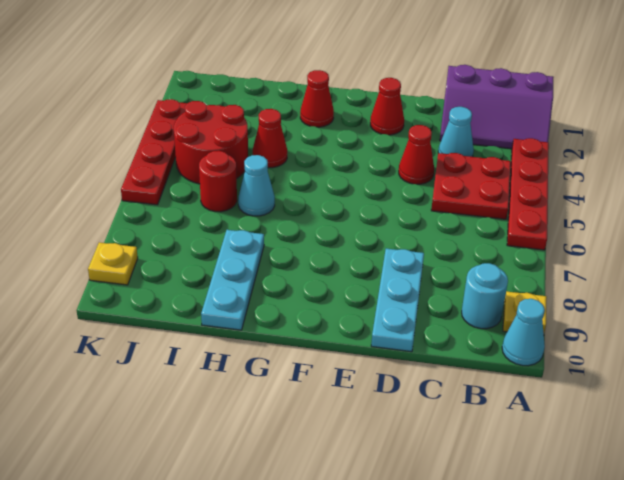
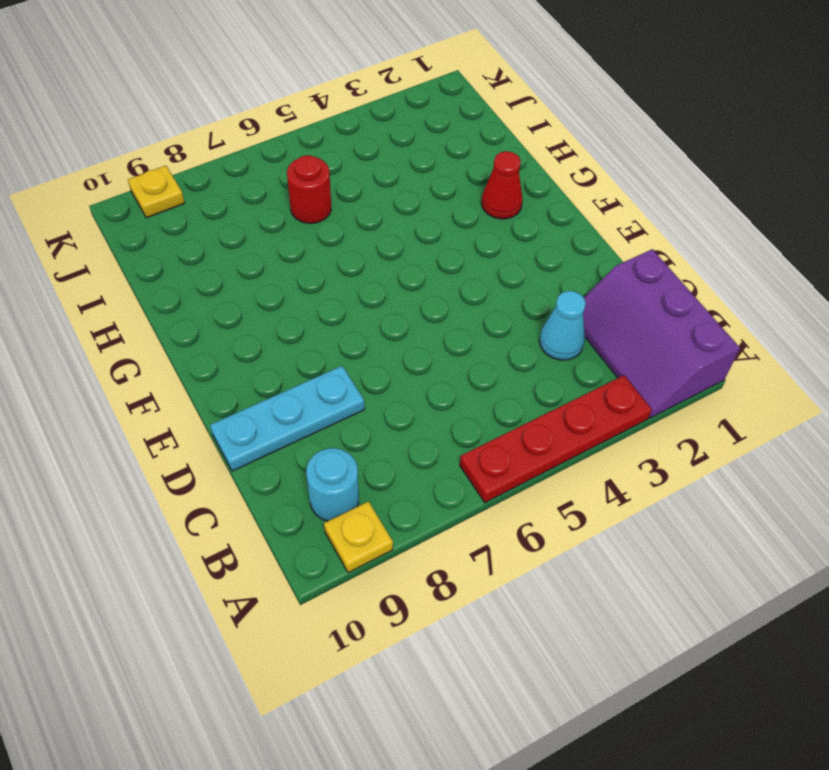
none -> cyan 1x1 cone [502,299,545,366]
none -> red 2x2 plate [431,153,511,219]
none -> red 1x1 cone [399,125,434,184]

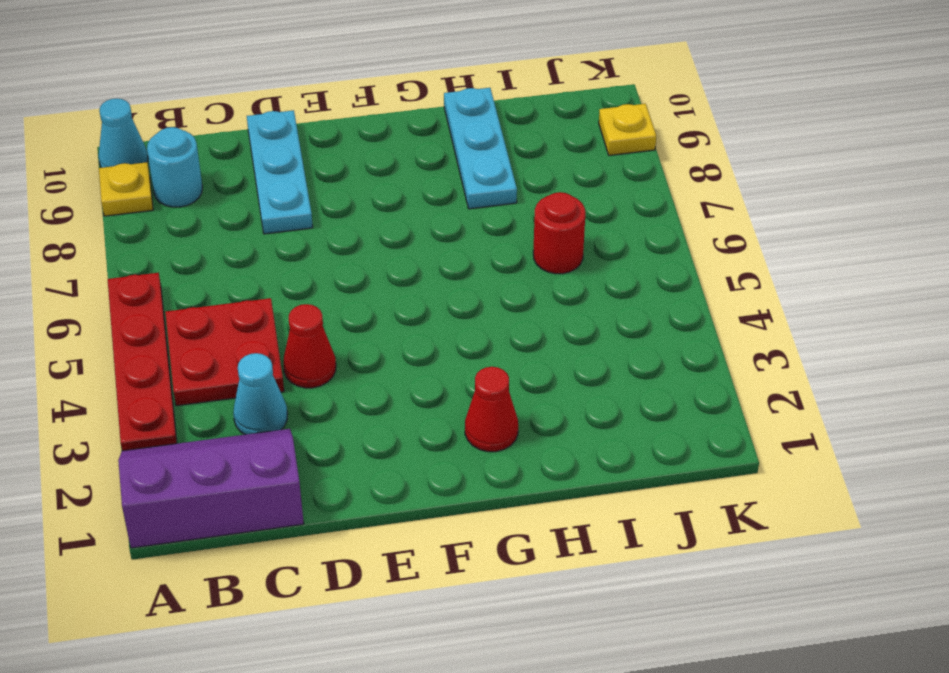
none -> red 1x1 cone [370,78,404,135]
none -> red 1x1 cone [253,109,287,168]
none -> cyan 1x1 cone [238,155,275,216]

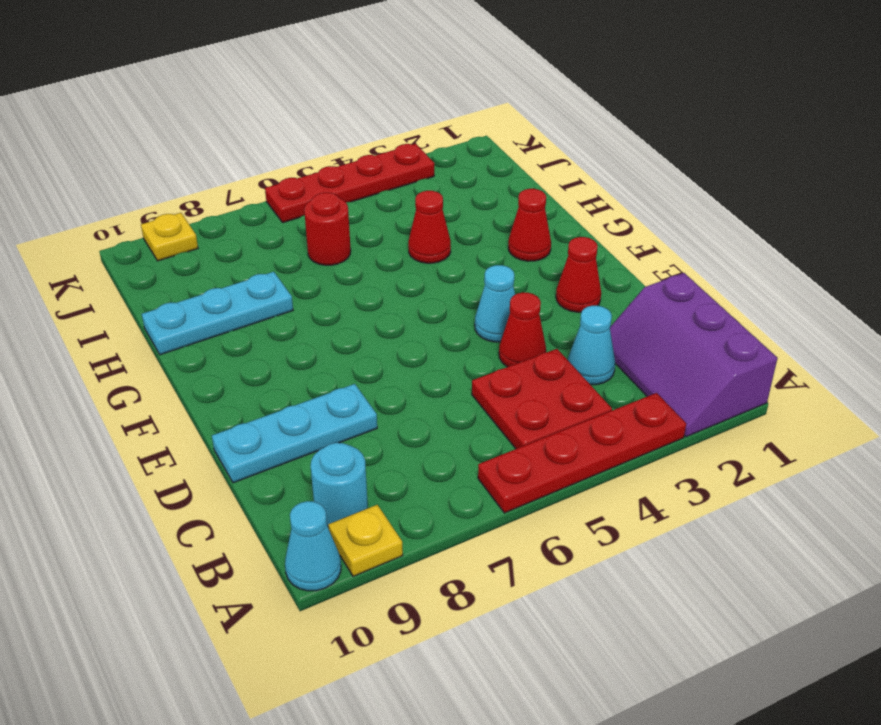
cyan 1x1 cone [475,265,515,342] -> cyan 1x1 cone moved to [238,155,275,216]
none -> red 2x2 round brick [174,101,248,184]

